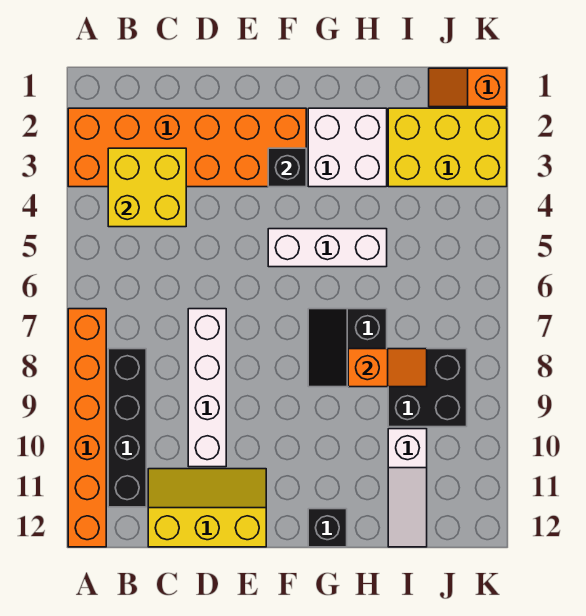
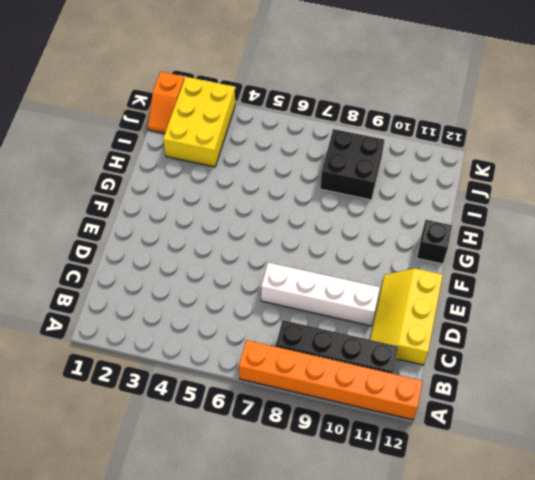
none -> orange 2x6 brick [68,108,306,187]
none -> white 1x3 brick [268,229,387,267]
none -> white 2x2 brick [308,108,387,187]

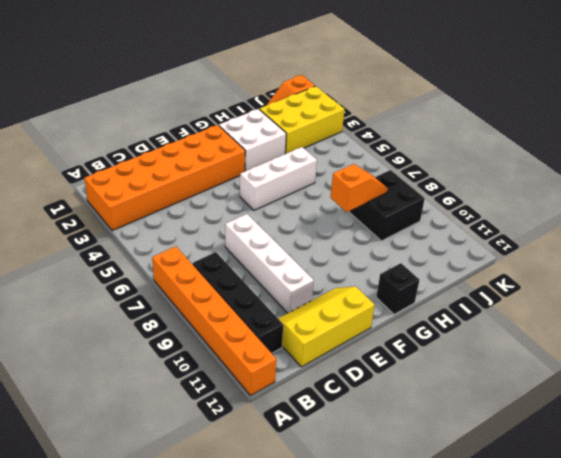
none -> black 2x2 slope [308,309,387,387]
none -> white 1x3 slope [388,429,427,547]
none -> yellow 2x2 brick [108,148,186,227]

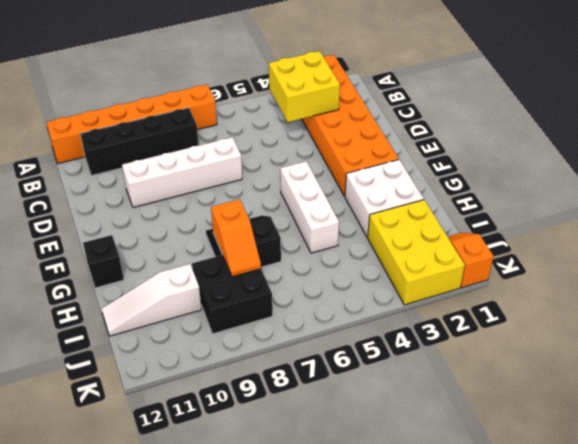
none -> yellow 2x3 slope [148,469,266,547]
none -> black 1x1 brick [268,148,306,187]

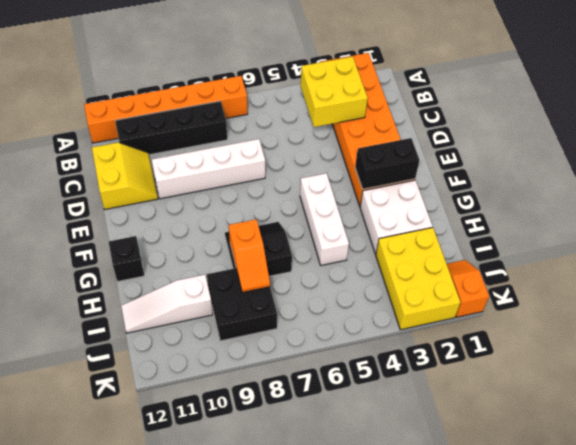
yellow 2x2 slope [92,142,158,209] -> yellow 2x3 slope [148,469,266,547]
black 1x2 brick [355,138,420,189] -> black 1x1 brick [268,148,306,187]

